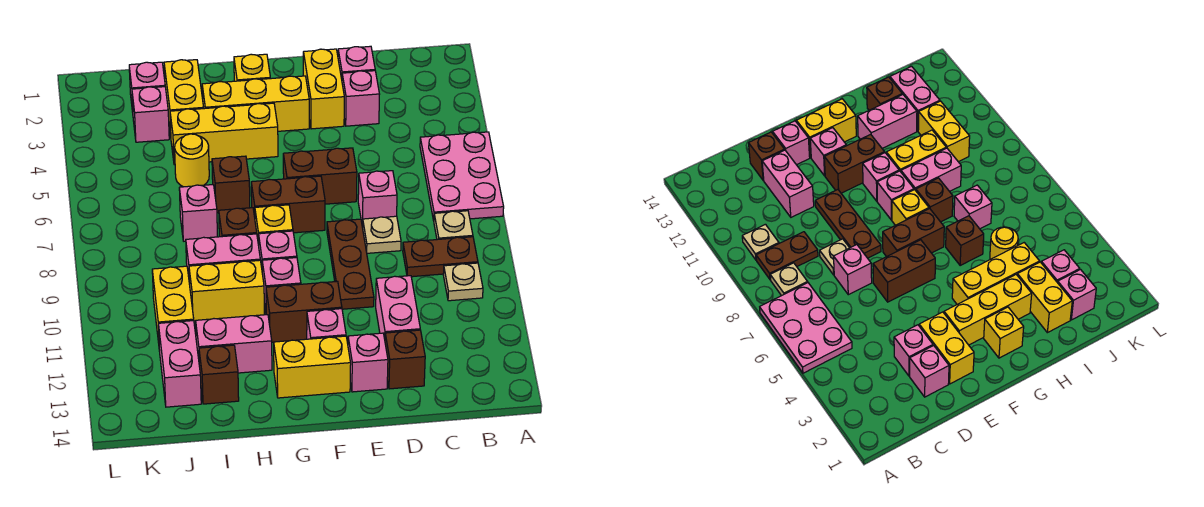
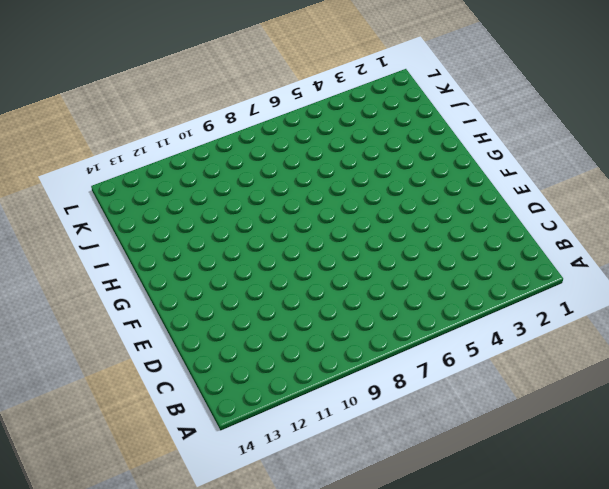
none -> pink 2x3 plate [420,132,504,220]
none -> tan 1x1 plate [434,211,473,240]
none -> brown 1x2 plate [403,237,478,277]
none -> tan 1x1 plate [443,263,483,301]

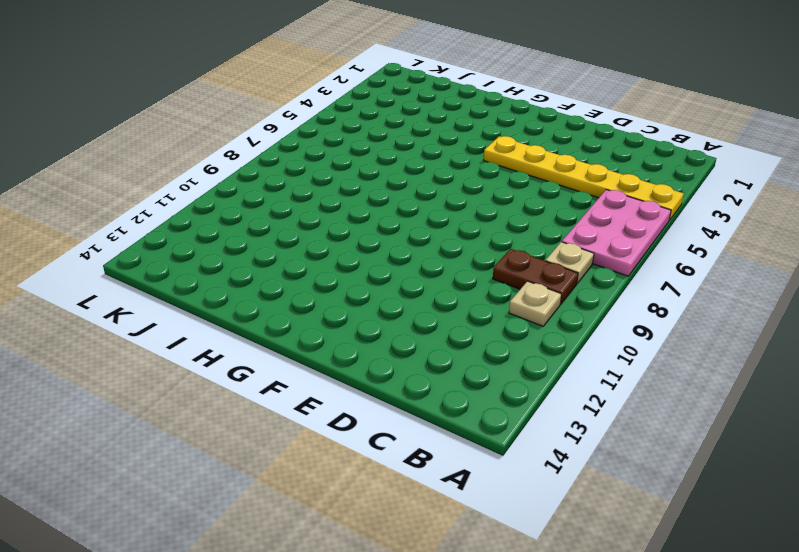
yellow 1x6 plate [484,136,684,220] -> none
none -> pink 1x1 brick [338,46,375,79]
none -> pink 1x1 brick [342,71,380,126]
none -> pink 1x1 brick [358,171,397,227]
none -> tan 1x1 plate [362,216,401,253]

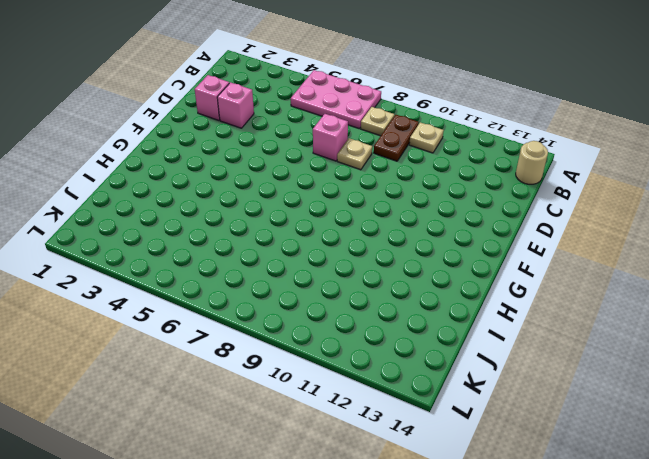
tan 1x1 round brick [516,141,548,184] -> none
none -> pink 1x2 brick [376,276,420,339]
none -> brown 1x1 brick [385,330,425,389]
none -> yellow 1x2 brick [303,49,344,129]
none -> brown 1x2 brick [283,148,357,204]

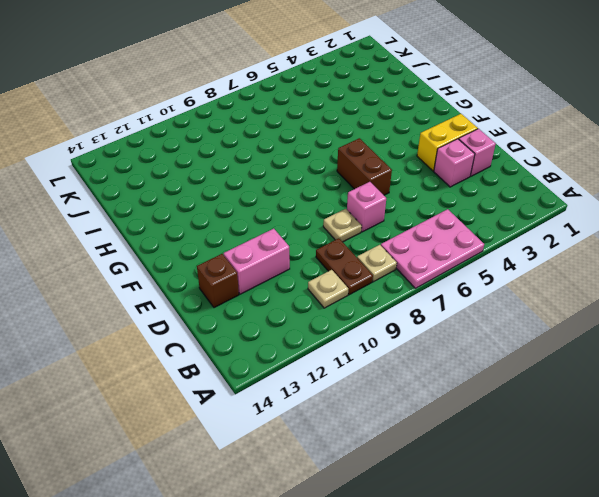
none -> brown 1x3 plate [327,219,374,309]
none -> pink 1x1 brick [348,333,388,392]
none -> yellow 1x3 brick [202,76,309,131]
none -> brown 1x2 brick [251,176,325,233]

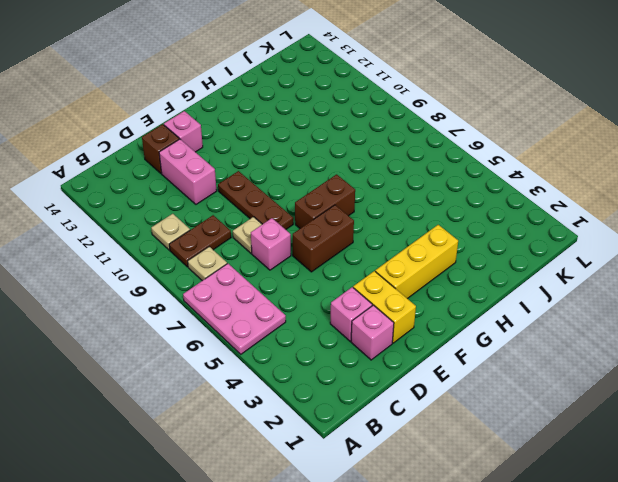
none -> brown 1x2 brick [266,281,342,342]
none -> pink 1x1 brick [307,309,346,339]
none -> yellow 1x2 brick [274,336,351,398]
none -> yellow 1x1 brick [234,54,270,81]

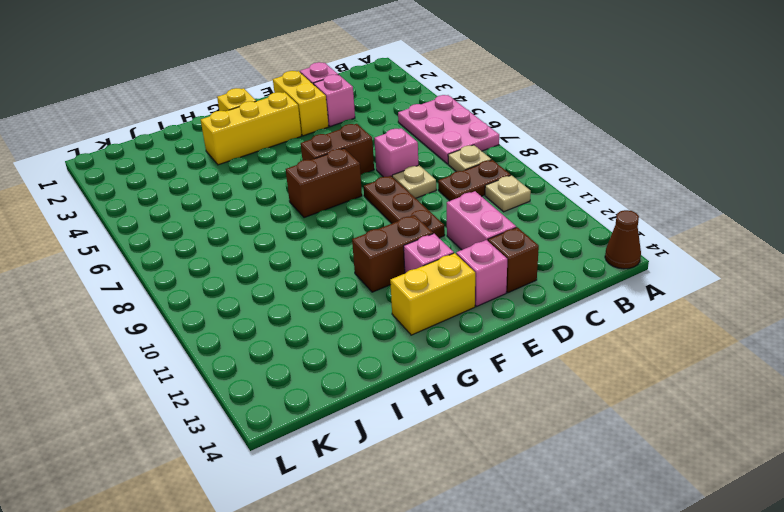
brown 1x1 cone [605,210,641,269] -> none
none -> yellow 1x3 brick [170,103,278,165]
none -> yellow 1x1 brick [255,205,293,245]
none -> pink 1x1 brick [259,231,297,267]
none -> pink 1x1 brick [262,258,301,311]

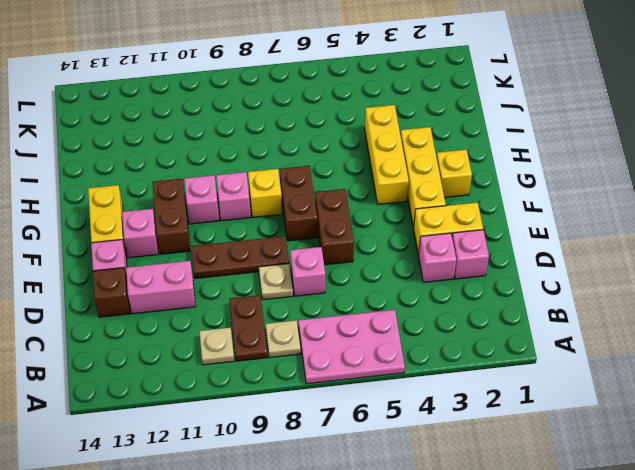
none -> brown 1x1 brick [212,156,250,213]
none -> brown 1x1 brick [219,208,257,237]
none -> pink 1x2 brick [186,234,260,284]
none -> yellow 1x2 brick [189,260,264,321]

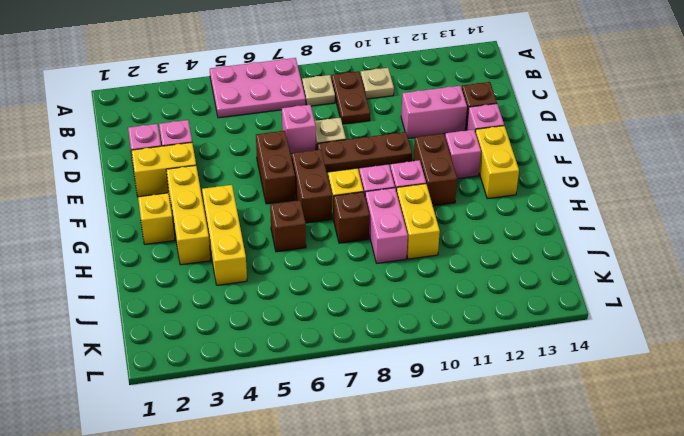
none -> pink 1x2 brick [196,315,272,373]
none -> yellow 1x2 brick [164,60,204,136]
none -> yellow 1x1 round brick [175,134,209,187]
none -> pink 1x1 brick [179,185,217,241]

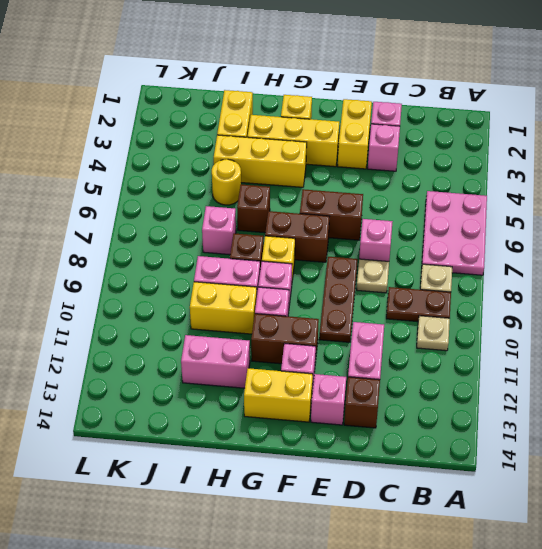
none -> brown 1x1 brick [199,345,239,404]
none -> pink 1x1 brick [129,62,165,112]
none -> pink 1x1 brick [132,87,169,142]
none -> yellow 1x2 brick [152,266,194,351]

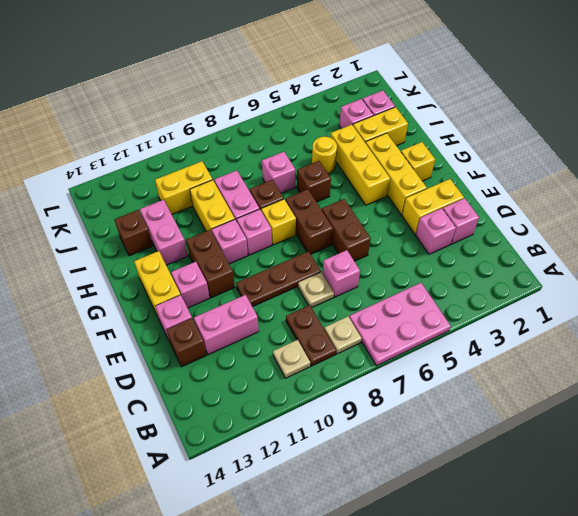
none -> pink 1x2 brick [158,321,201,407]

